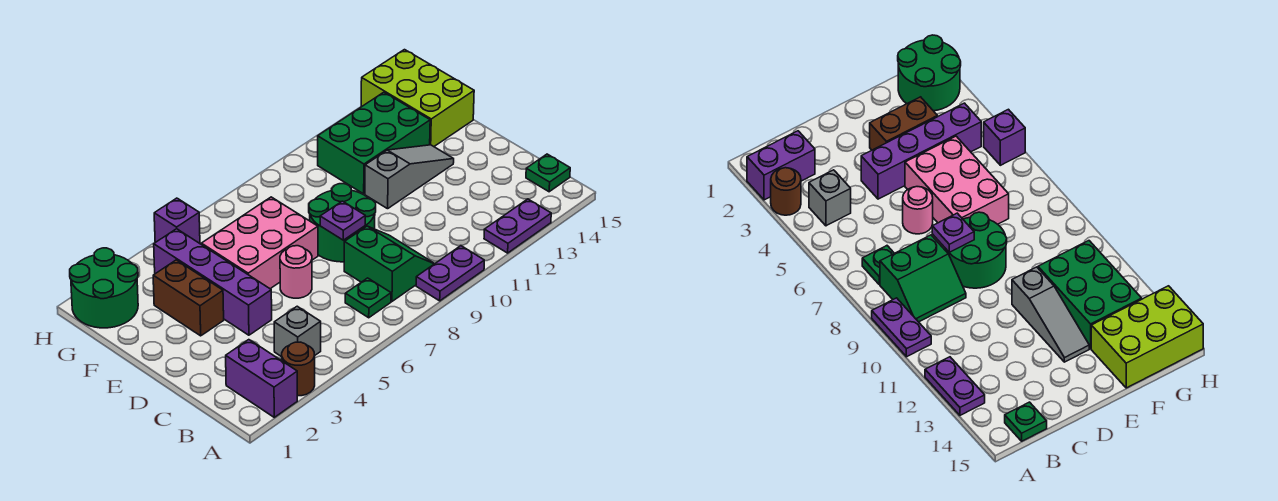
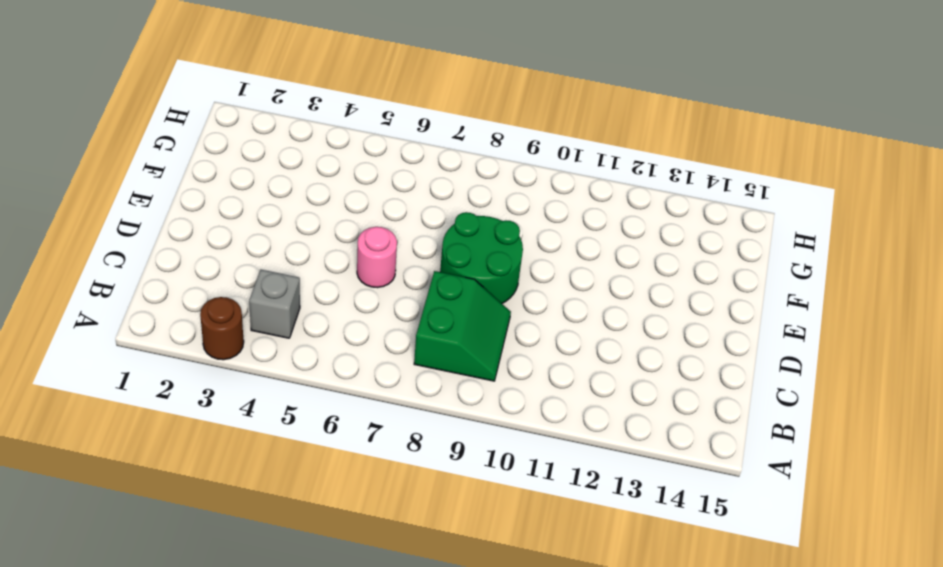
none -> purple 1x2 brick [226,340,297,417]
none -> purple 1x2 plate [416,246,484,301]
none -> purple 1x2 plate [484,199,551,253]

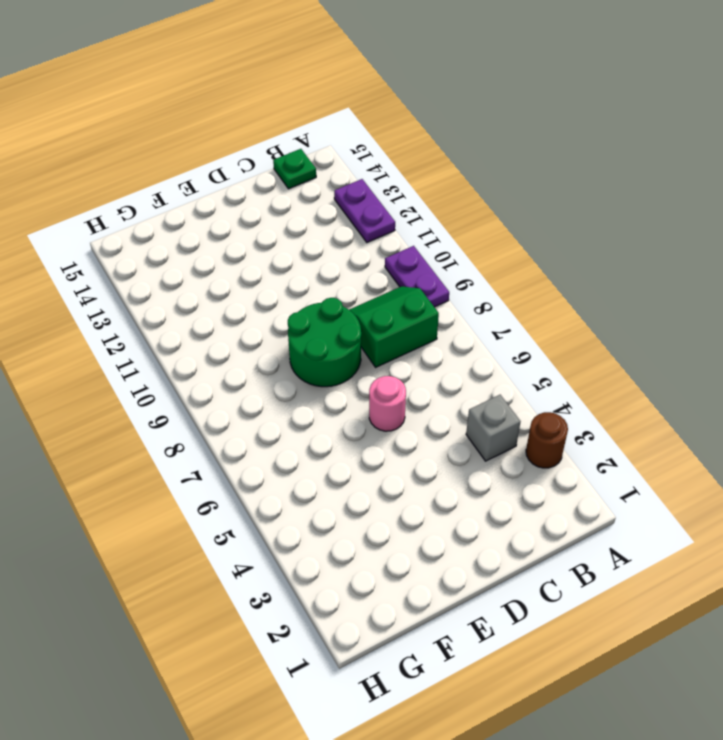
none -> purple 1x2 brick [226,340,297,417]
none -> green 1x1 plate [345,278,391,318]
none -> purple 1x4 brick [154,229,272,335]

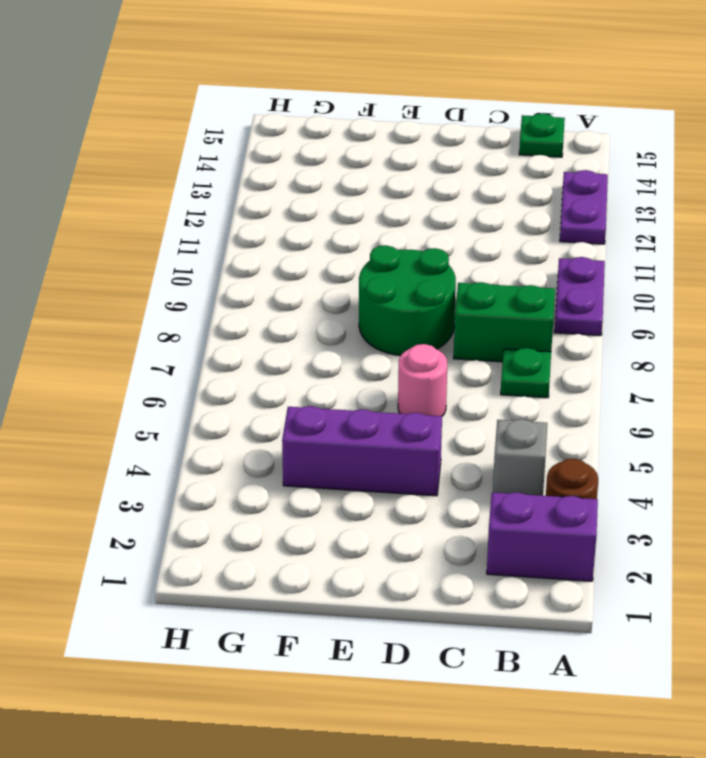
purple 1x3 brick [282,406,442,496] -> purple 1x4 brick [154,229,272,335]
none -> brown 1x2 brick [153,260,224,336]
none -> pink 2x3 brick [201,197,318,289]
none -> grey 1x3 slope [365,145,454,209]

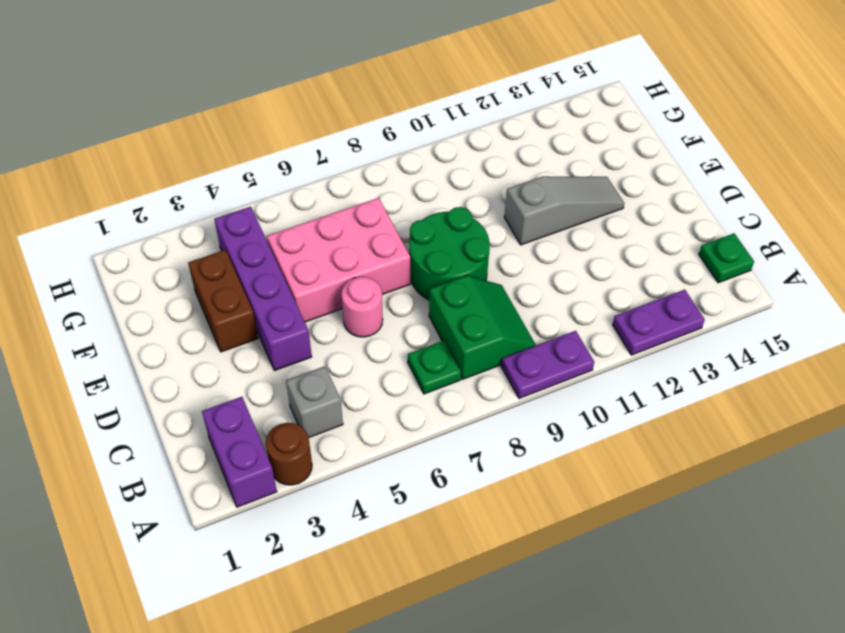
none -> green 2x3 brick [318,92,430,194]
none -> lime 2x3 brick [361,50,474,146]
none -> green 2x2 round brick [70,248,138,328]

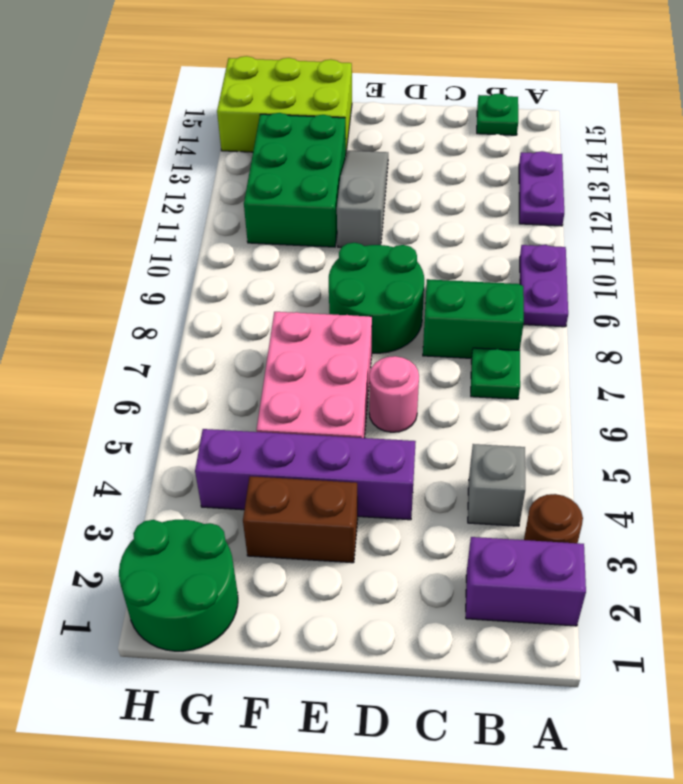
none -> purple 1x1 brick [154,198,200,243]
none -> purple 1x1 plate [320,201,365,240]

